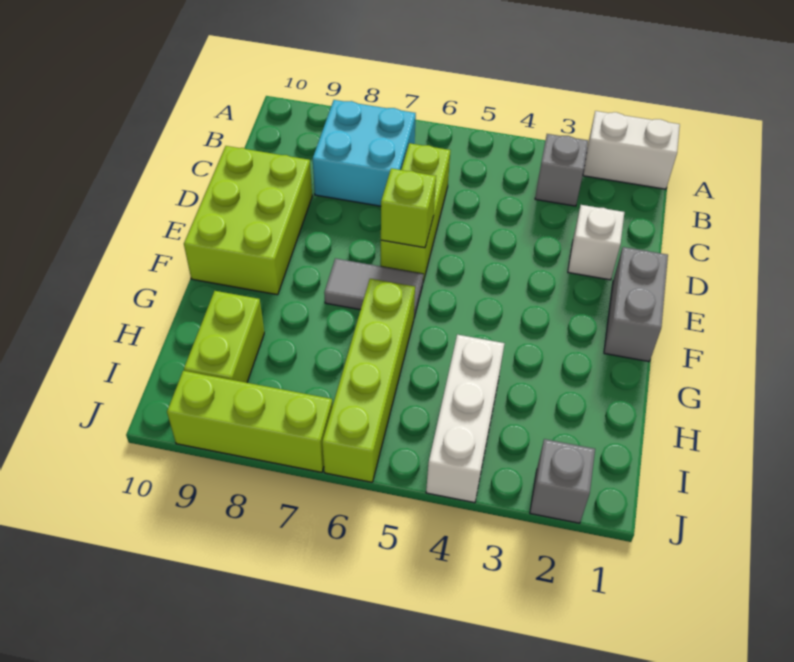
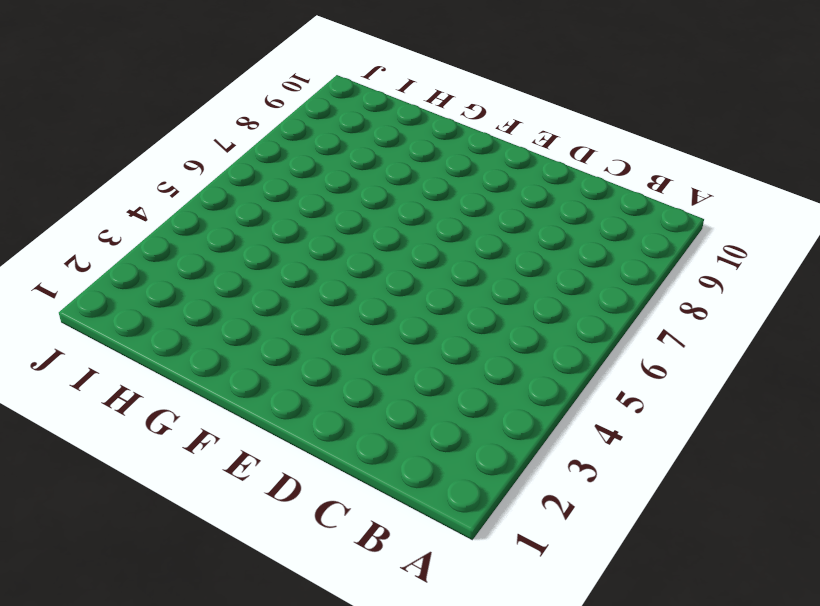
none -> white 1x2 brick [583,111,680,189]
none -> grey 1x1 brick [535,134,588,206]
none -> cyan 2x2 brick [313,100,416,206]

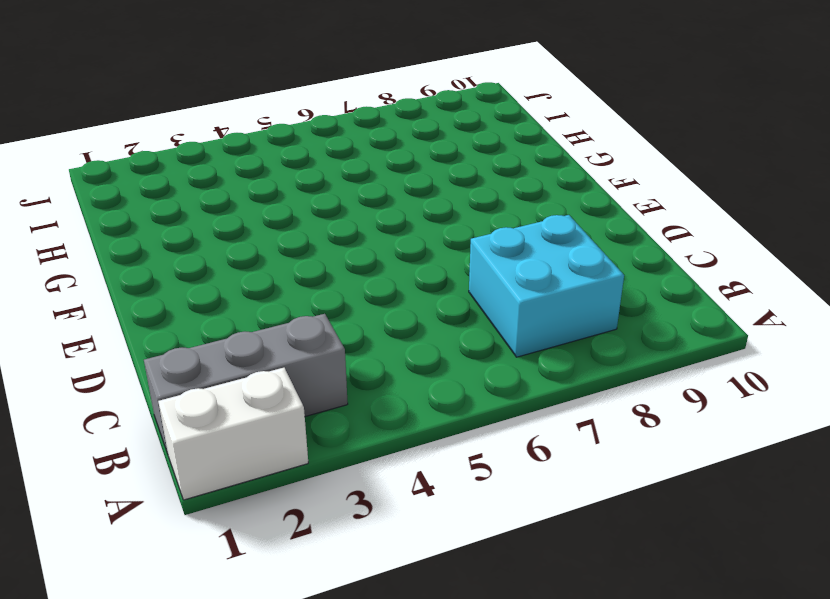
grey 1x3 brick [144,314,348,454] -> grey 1x1 brick [535,134,588,206]
none -> lime 1x3 brick [381,143,450,282]
none -> white 1x1 brick [568,205,625,280]
none -> lime 2x3 brick [184,146,312,295]

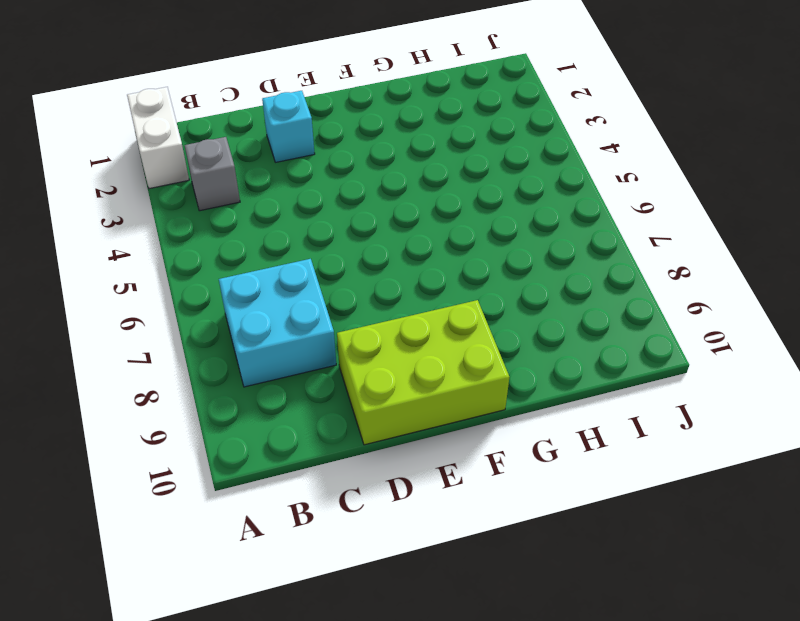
cyan 1x1 brick [262,91,315,162] -> white 1x1 brick [568,205,625,280]
none -> lime 1x3 brick [381,143,450,282]
none -> grey 1x2 brick [604,247,668,362]
none -> grey 1x2 tile [324,258,423,318]

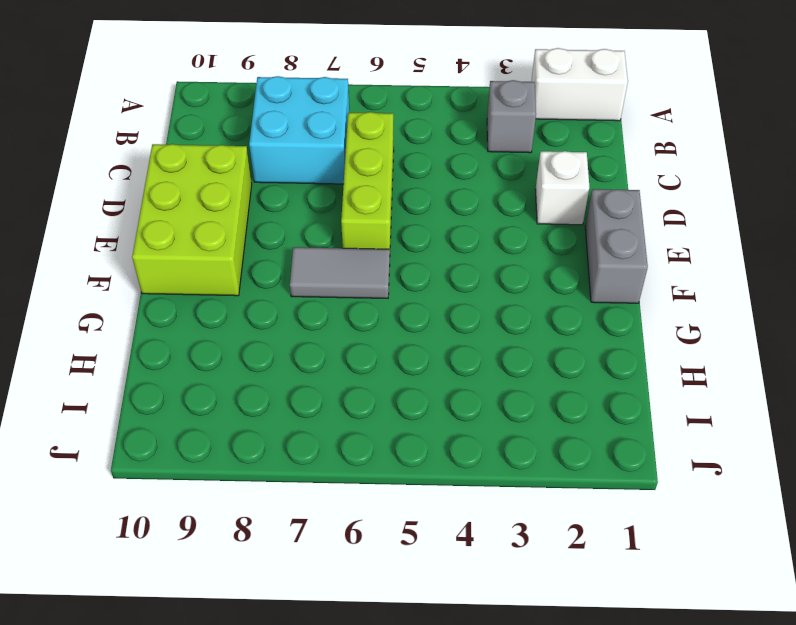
none -> lime 1x4 brick [322,279,415,482]
none -> white 1x3 brick [426,335,505,503]
none -> lime 1x2 brick [184,291,264,383]

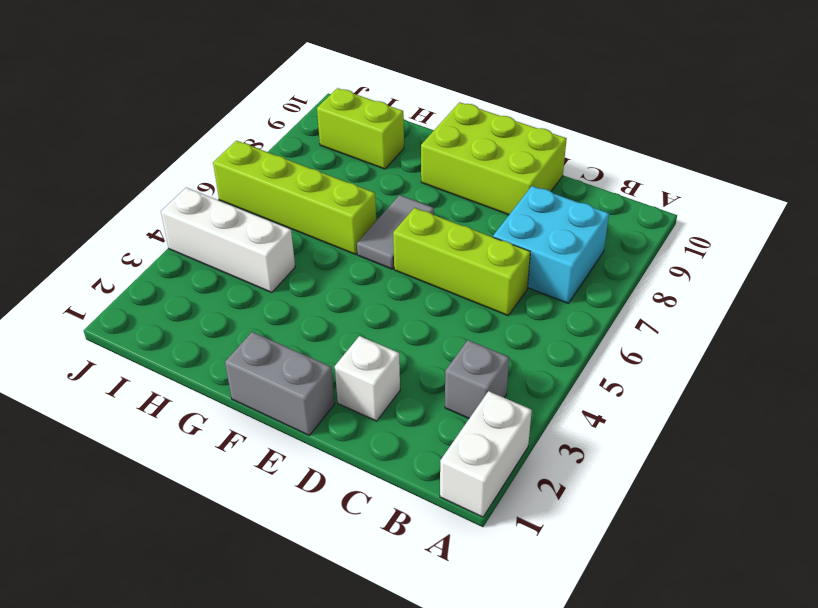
none -> grey 1x1 brick [530,439,595,523]
none -> lime 1x3 brick [167,371,332,472]
none -> lime 1x1 brick [381,168,436,248]

